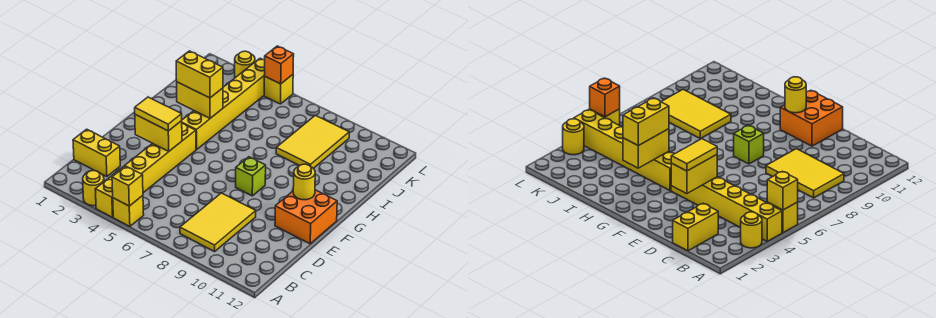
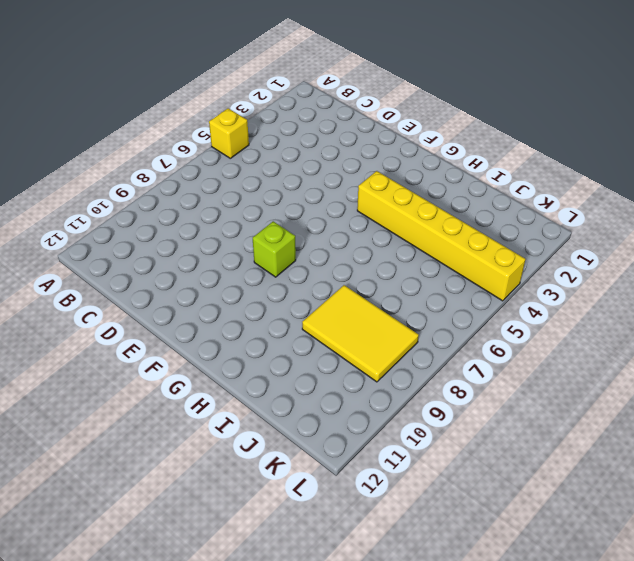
none -> yellow 1x1 round brick [83,171,104,206]
none -> yellow 1x6 brick [95,124,196,217]
none -> yellow 2x3 tile [180,193,256,252]

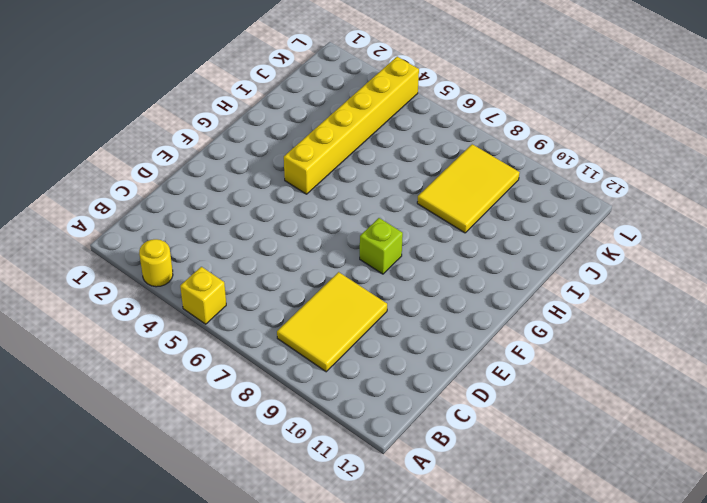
none -> yellow 1x6 brick [95,124,196,217]
none -> yellow 1x2 brick [73,129,120,177]
none -> orange 2x2 brick [275,190,337,244]

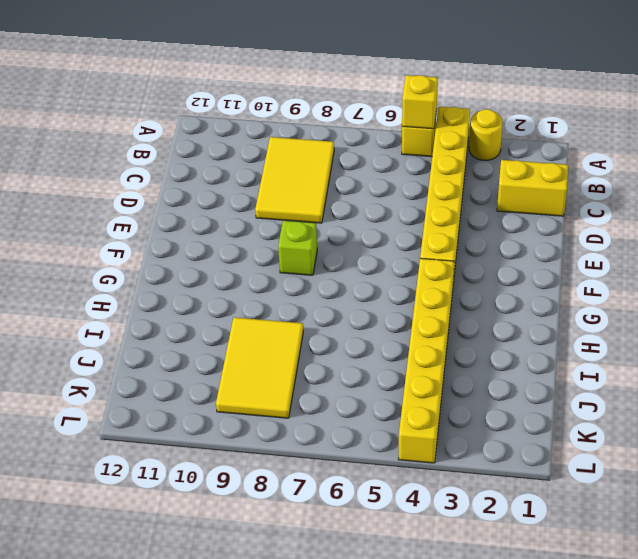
none -> orange 2x2 brick [275,190,337,244]
none -> yellow 1x1 round brick [235,51,255,78]
none -> yellow 1x1 brick [264,75,293,104]

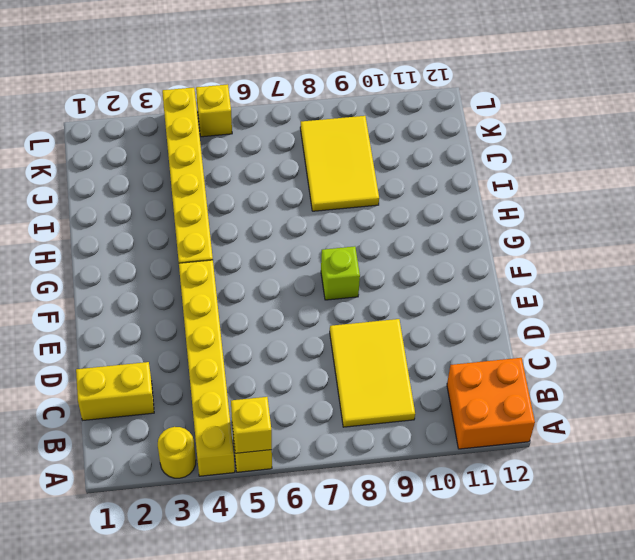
orange 2x2 brick [447,358,535,449] -> orange 2x2 brick moved to [275,190,337,244]
none -> yellow 1x1 round brick [235,51,255,78]
none -> yellow 1x2 brick [135,115,182,151]
none -> yellow 1x1 round brick [293,164,315,200]

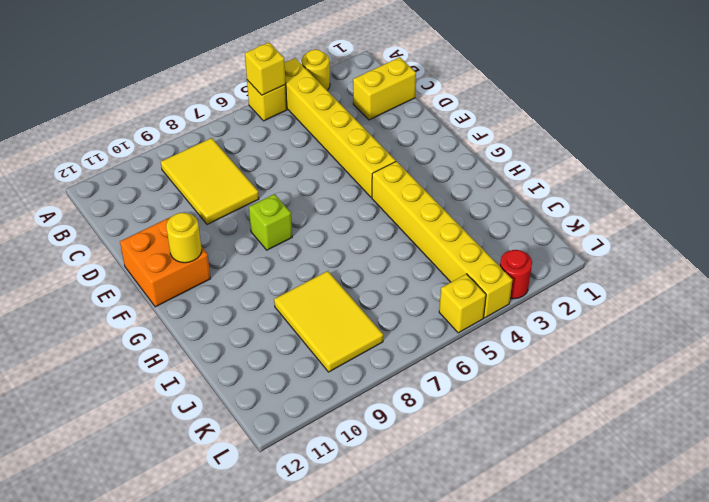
red 1x1 round brick [500,250,532,299] -> yellow 1x1 round brick [235,51,255,78]
none -> yellow 1x2 brick [135,115,182,151]
none -> yellow 1x2 brick [177,82,223,118]
none -> orange 1x1 brick [264,46,294,84]

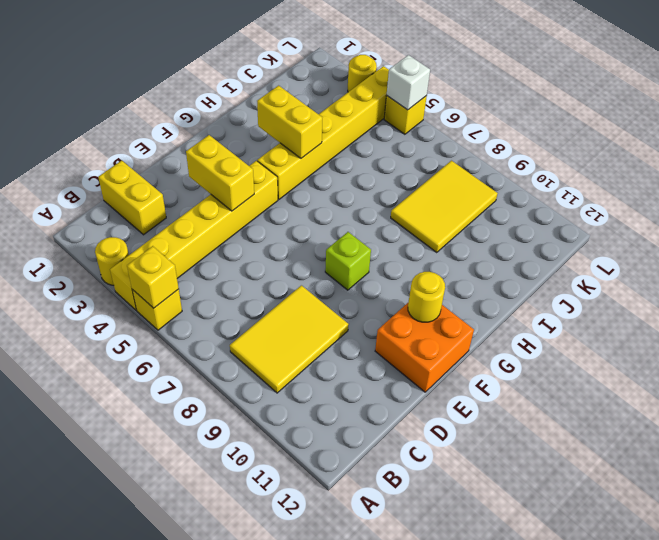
white 1x1 brick [387,55,430,110] -> orange 1x1 brick [264,46,294,84]
none -> yellow 1x2 tile [135,97,182,131]
none -> yellow 1x2 brick [176,51,223,98]

